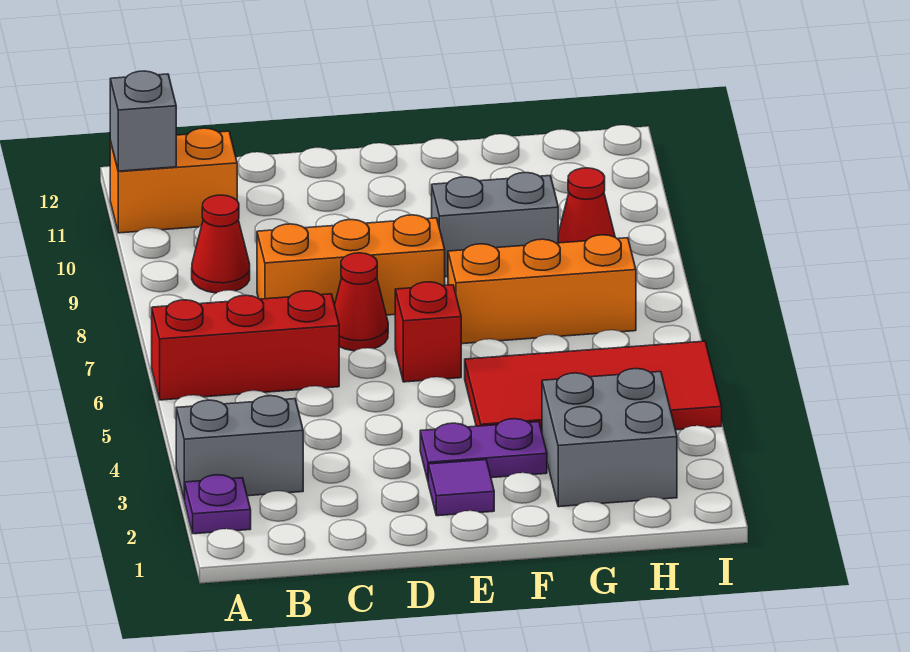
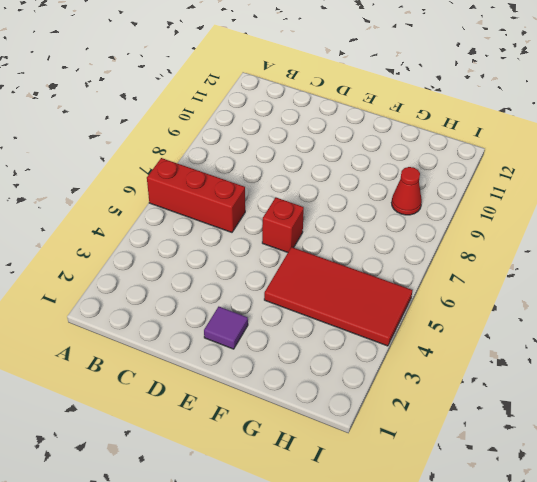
none -> purple 1x1 plate [185,475,251,534]
none -> grey 1x2 brick [176,396,303,500]
none -> orange 1x2 brick [110,128,237,233]

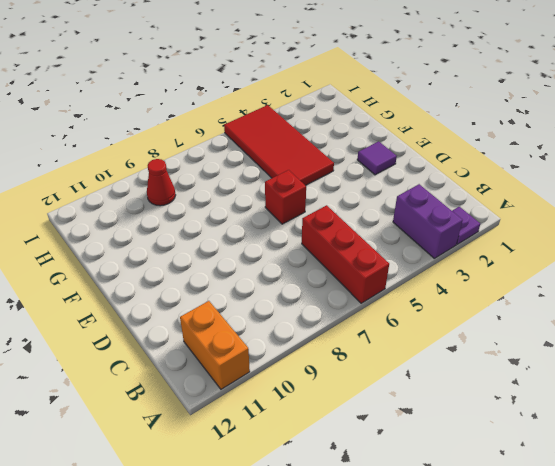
purple 1x2 brick [393,184,463,258] -> grey 1x2 brick [176,396,303,500]
none -> red 1x1 cone [192,195,250,293]
none -> orange 1x3 brick [257,215,445,315]
none -> red 1x1 cone [334,253,388,351]

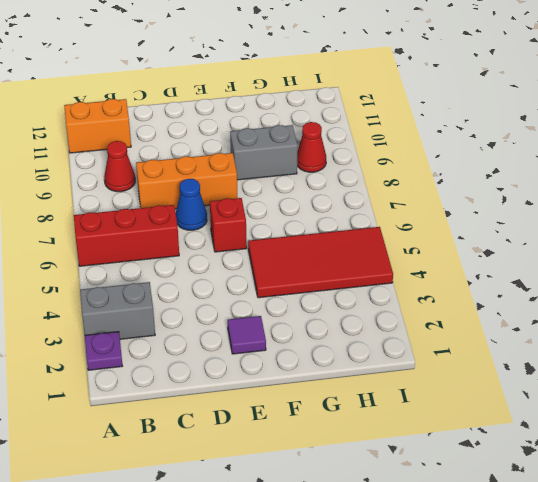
blue 1x1 cone [176,179,207,230] -> red 1x1 cone [334,253,388,351]
none -> purple 1x2 plate [420,419,547,480]
none -> orange 1x3 brick [448,235,636,344]
none -> grey 2x2 brick [542,369,677,507]

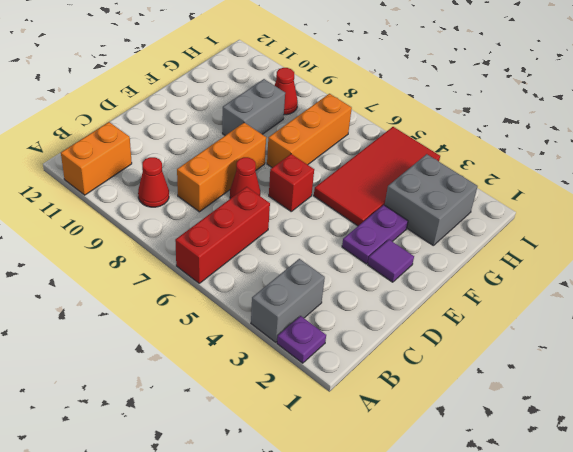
none -> grey 1x1 brick [110,71,176,171]

